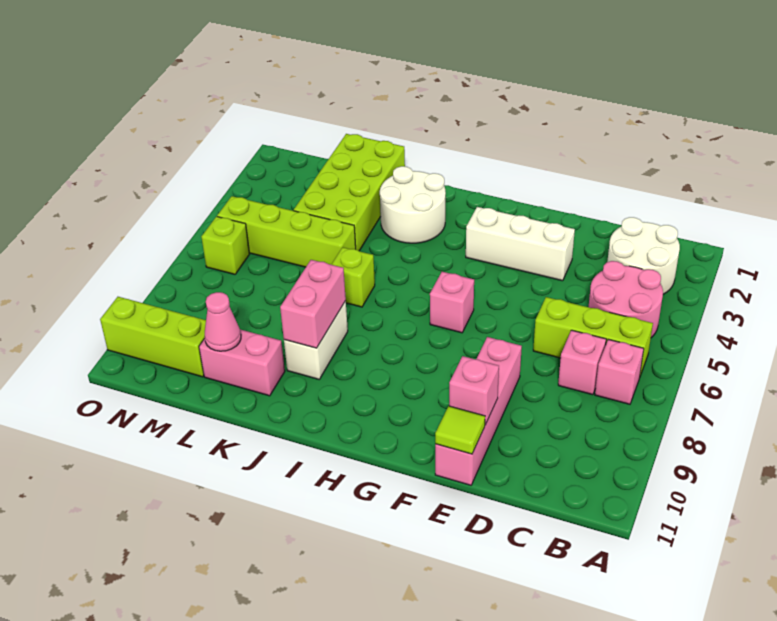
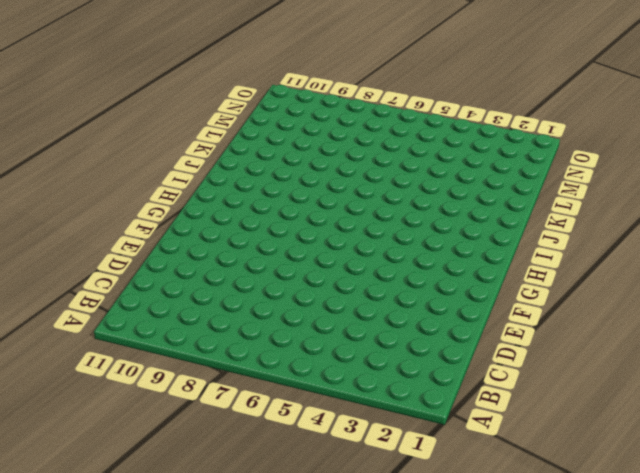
none -> white 2x2 round brick [607,217,680,294]
none -> pink 2x2 round brick [589,261,663,338]
none -> lime 1x3 brick [533,297,653,376]

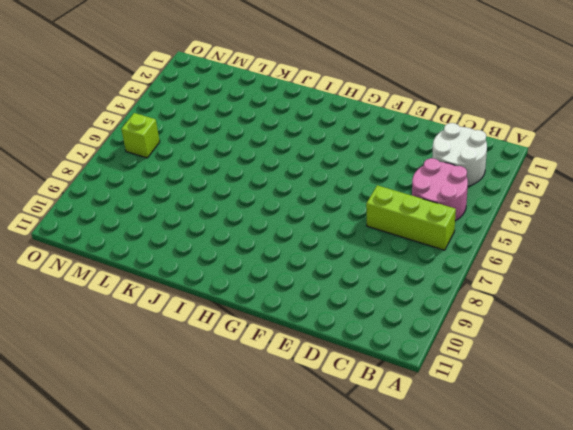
none -> pink 1x1 brick [595,339,644,404]
none -> pink 1x1 brick [558,330,606,395]
none -> white 1x3 brick [466,207,575,281]

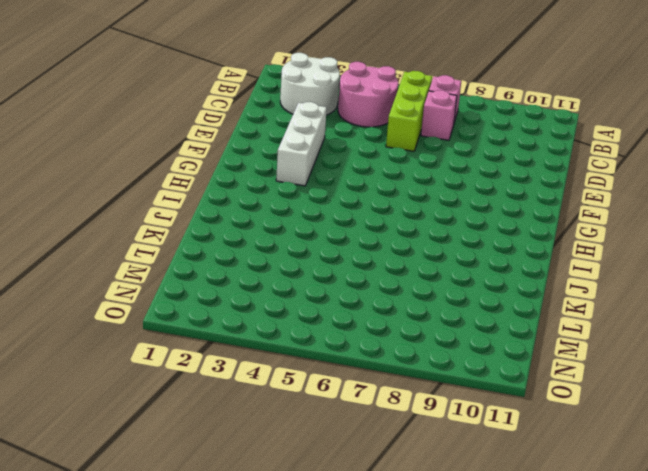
none -> pink 1x4 brick [435,337,522,485]
none -> pink 1x1 brick [430,272,474,333]
none -> white 2x2 round brick [380,166,446,243]

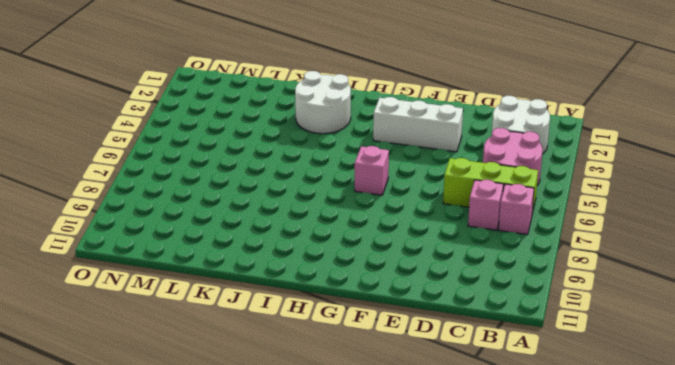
none -> pink 1x4 brick [435,337,522,485]
none -> lime 1x1 brick [331,247,375,307]
none -> white 1x2 brick [284,301,348,379]

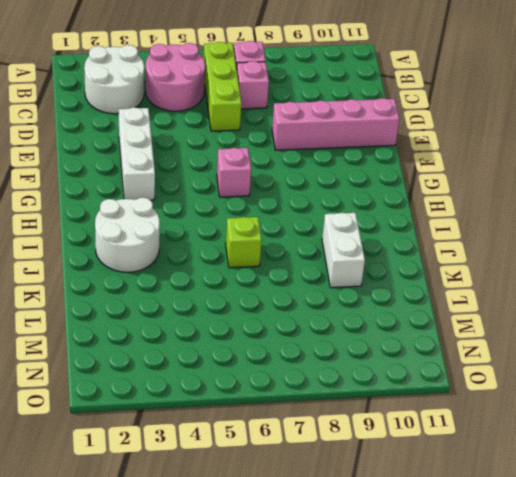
white 1x2 brick [322,213,365,288] -> white 1x2 brick turned to [284,301,348,379]
none -> lime 2x4 brick [294,134,405,251]
none -> lime 1x4 brick [217,196,356,267]
none -> pink 1x2 brick [199,329,285,396]

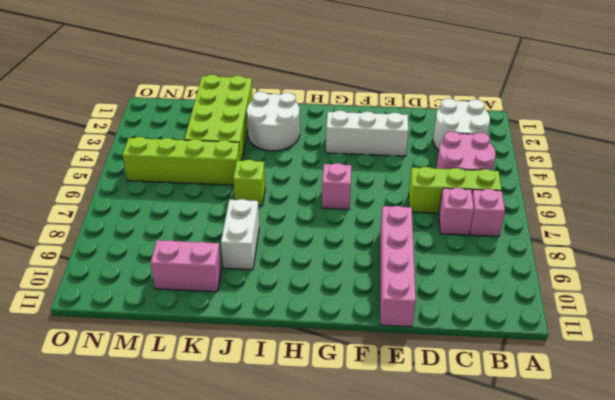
none -> lime 1x3 brick [100,297,206,377]
none -> lime 1x1 brick [202,217,250,274]
none -> pink 1x1 brick [449,356,499,425]

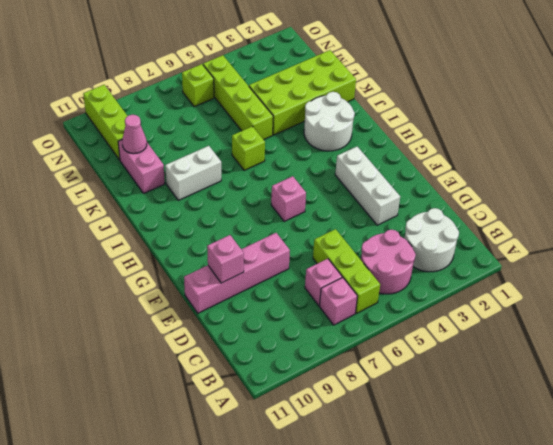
none -> lime 1x1 tile [435,406,485,454]
none -> pink 1x2 brick [280,260,346,348]

